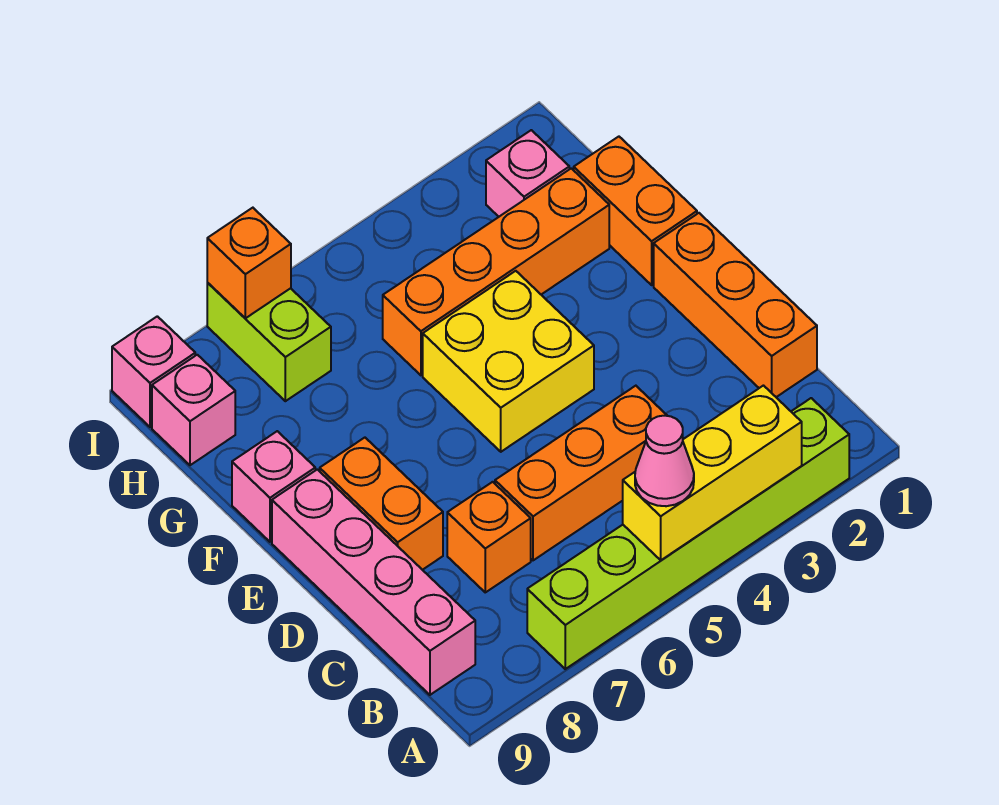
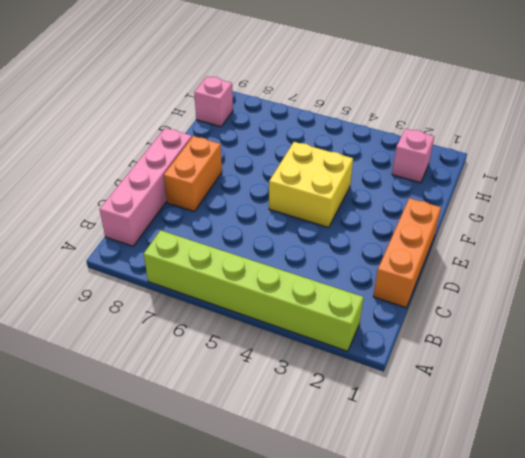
none -> orange 1x3 brick [495,386,667,560]
none -> orange 1x1 brick [447,482,531,592]
none -> orange 1x2 brick [574,137,697,285]

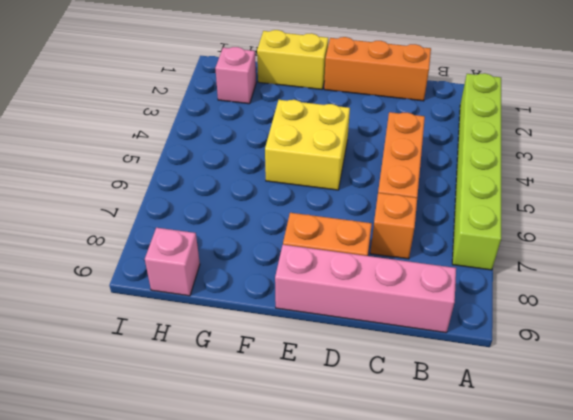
yellow 1x2 brick [257,30,328,89] -> orange 1x2 brick [574,137,697,285]
none -> pink 1x1 brick [232,431,315,542]
none -> orange 1x4 brick [383,168,609,375]
none -> lime 1x2 brick [207,283,331,401]

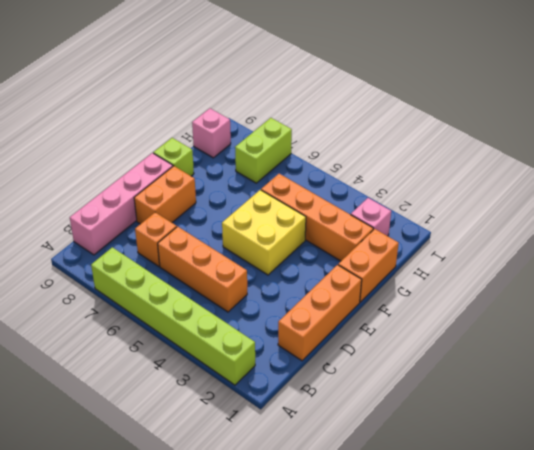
lime 1x1 brick [153,138,194,176] -> pink 1x1 brick [232,431,315,542]
none -> pink 1x1 brick [112,316,195,427]
none -> yellow 1x3 brick [623,386,802,560]
none -> orange 1x1 brick [207,208,291,318]

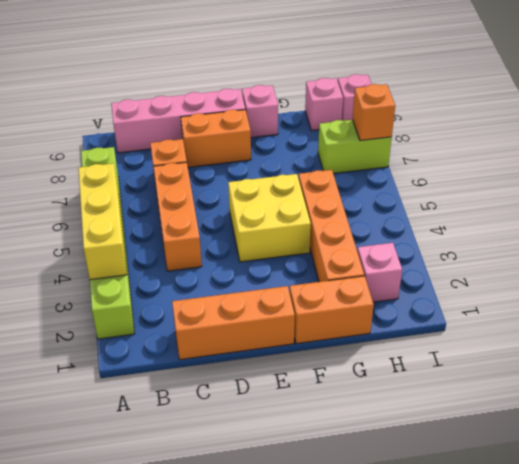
none -> pink 1x1 cone [635,416,694,506]

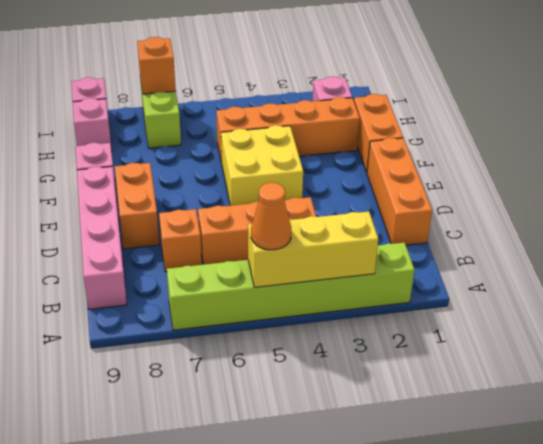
orange 1x1 cone [251,183,291,250] -> pink 1x1 cone [635,416,694,506]

